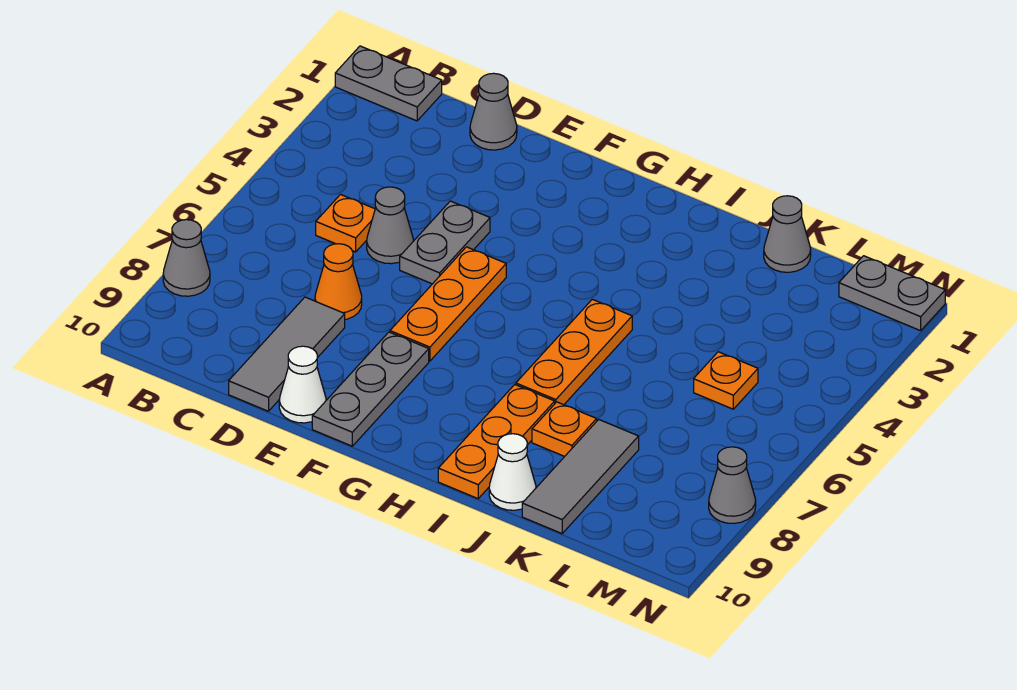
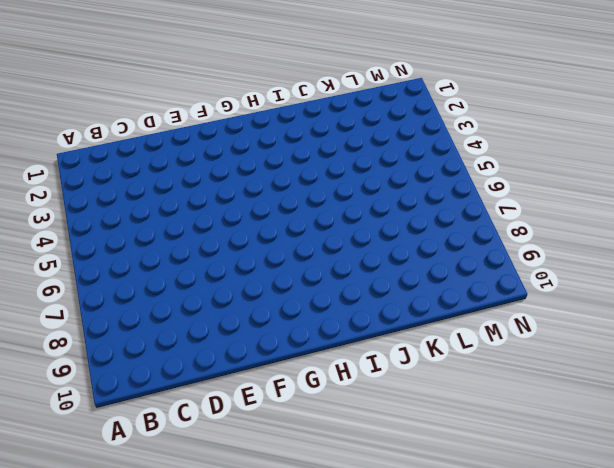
none -> grey 1x2 plate [335,46,442,121]
none -> grey 1x1 cone [163,220,210,296]
none -> orange 1x1 plate [316,195,375,252]

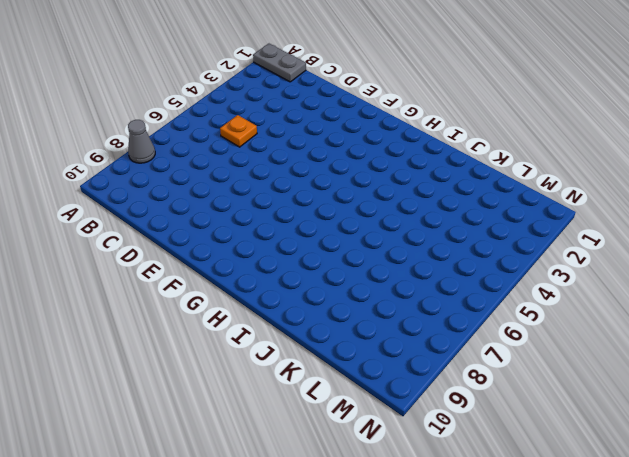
none -> grey 1x1 cone [470,73,517,150]
none -> grey 1x1 cone [367,187,413,264]
none -> orange 1x1 cone [315,244,362,319]

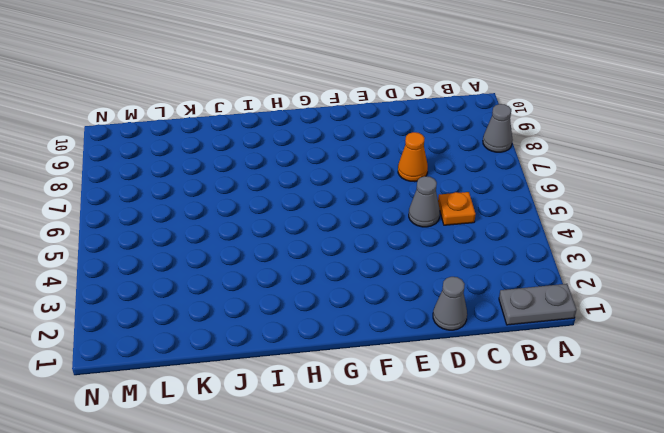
none -> grey 1x3 tile [229,297,345,411]
none -> grey 1x2 plate [400,201,490,284]
none -> white 1x1 cone [279,346,326,423]

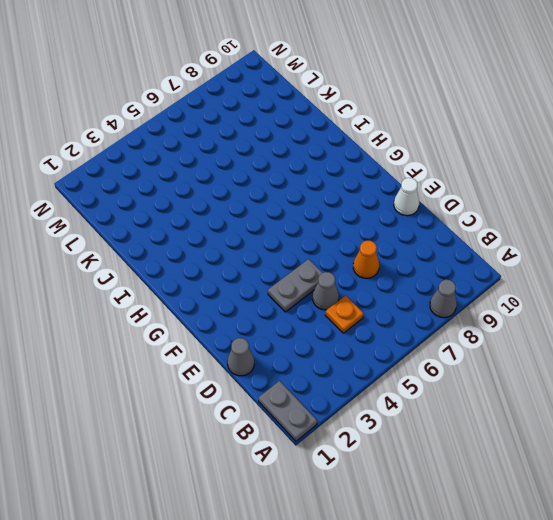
none -> grey 1x3 tile [229,297,345,411]
none -> orange 1x3 plate [390,247,506,361]
none -> grey 1x3 plate [312,332,429,446]

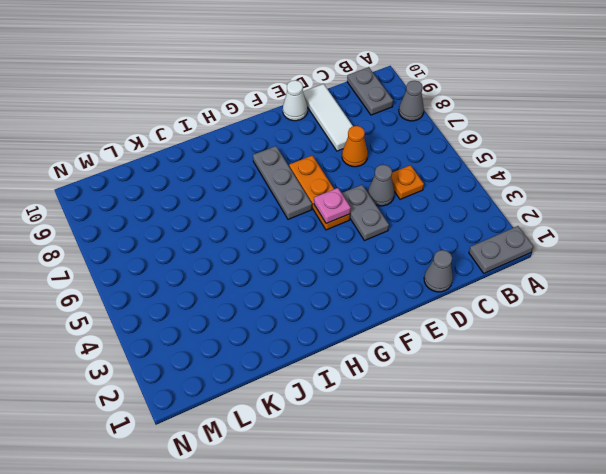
grey 1x2 plate [347,67,393,115] -> grey 1x2 plate turned to [839,256,945,331]
white 1x3 tile [303,84,353,151] -> grey 1x3 tile [229,297,345,411]
pink 1x1 plate [314,188,351,224] -> none
grey 1x3 plate [253,146,312,219] -> grey 1x3 plate moved to [312,332,429,446]
none -> orange 1x3 plate [516,299,632,405]
none -> orange 1x3 plate [438,385,555,499]
none -> orange 1x1 plate [532,402,597,456]

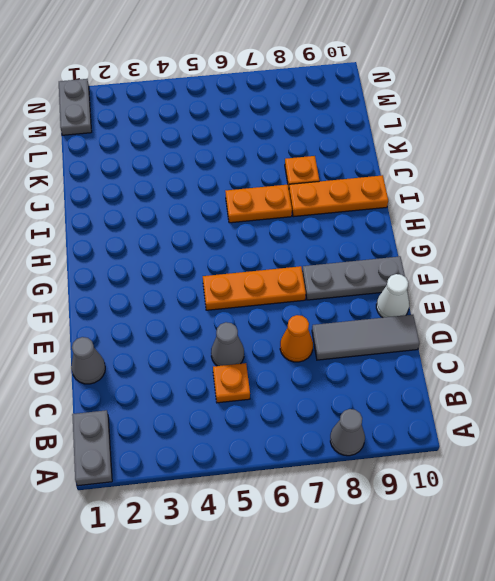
orange 1x2 plate [225,185,292,223] -> orange 1x3 plate [516,299,632,405]
none -> grey 1x2 plate [400,201,490,284]
none -> white 1x1 cone [489,434,536,510]
none -> grey 1x1 cone [764,196,811,272]

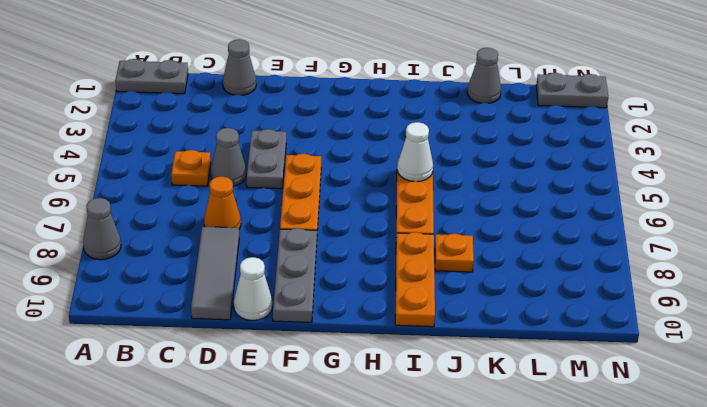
white 1x1 cone [397,122,433,182] -> white 1x1 cone moved to [489,434,536,510]
none -> grey 1x3 tile [522,419,639,534]
none -> orange 1x1 plate [694,352,758,409]
none -> grey 1x1 cone [709,447,756,523]

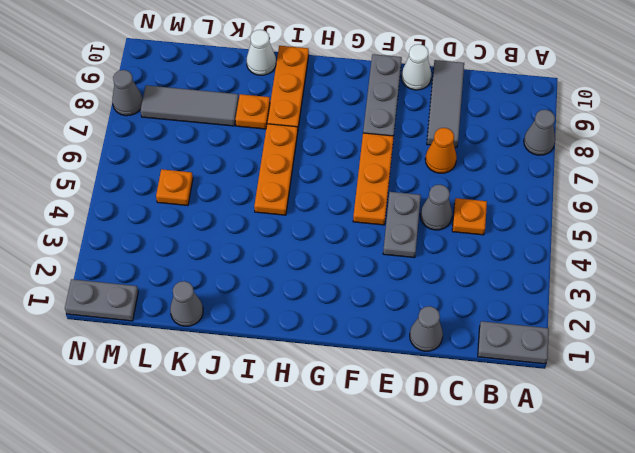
grey 1x3 tile [140,85,239,126] -> grey 1x3 tile turned to [522,419,639,534]

